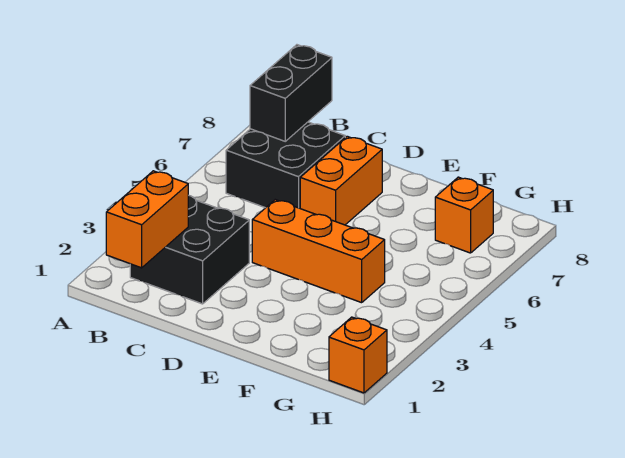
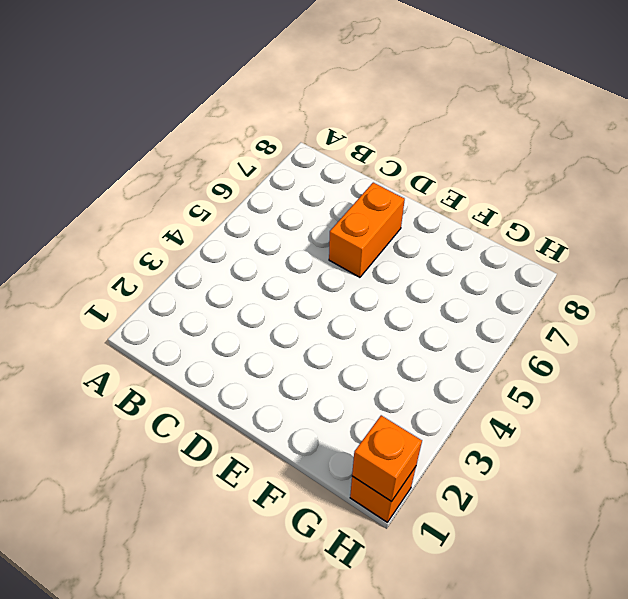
orange 1x1 brick [352,415,422,502] -> orange 1x1 brick moved to [435,177,493,253]
none -> black 2x2 brick [130,195,249,304]
none -> black 2x2 brick [226,122,345,208]

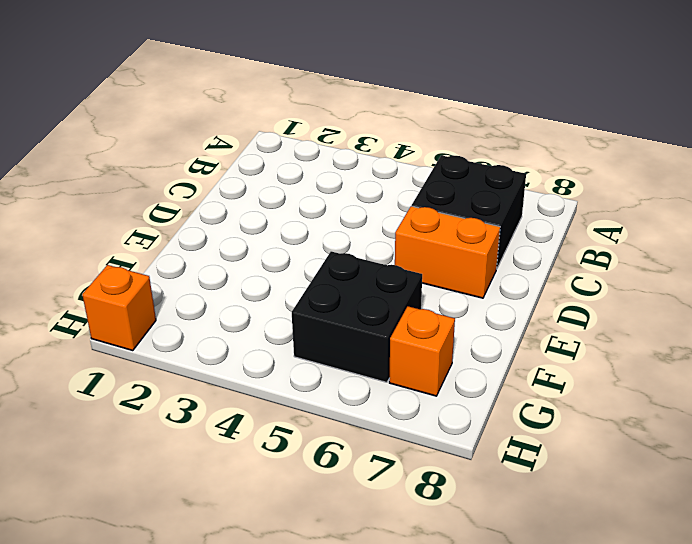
black 2x2 brick [292,251,422,382] -> black 2x2 brick moved to [130,195,249,304]
none -> orange 1x3 brick [252,200,385,303]
none -> orange 1x2 brick [106,171,188,268]

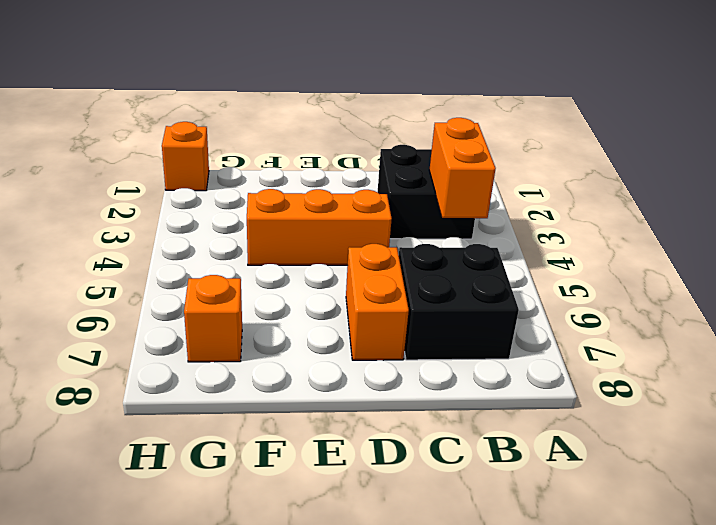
orange 1x2 brick [429,118,496,218] -> orange 1x2 brick moved to [106,171,188,268]
none -> black 1x2 brick [250,45,332,141]

